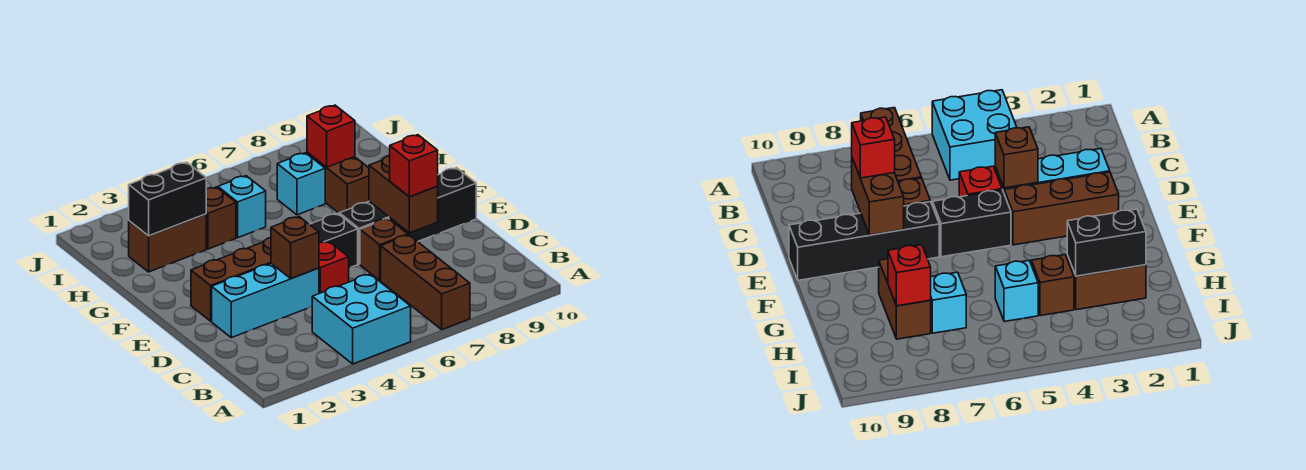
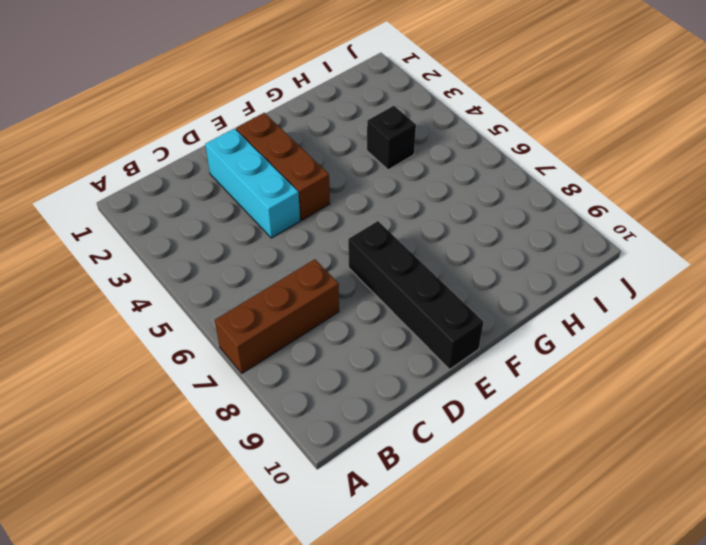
black 1x1 brick [367,106,416,170] -> brown 1x1 brick [206,187,236,249]
none -> cyan 2x2 brick [312,274,411,364]
none -> red 1x1 brick [319,241,349,294]
none -> brown 1x1 brick [360,219,408,280]

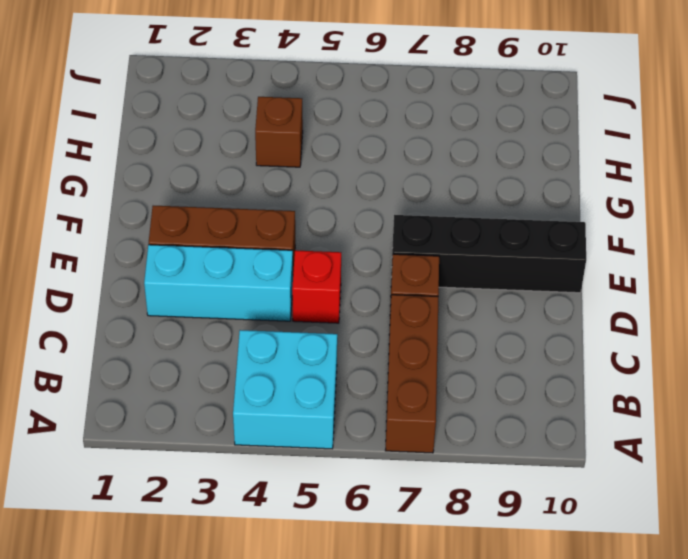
none -> black 1x2 brick [309,213,358,268]
none -> brown 1x2 brick [307,152,369,213]
none -> brown 1x2 brick [129,214,206,272]

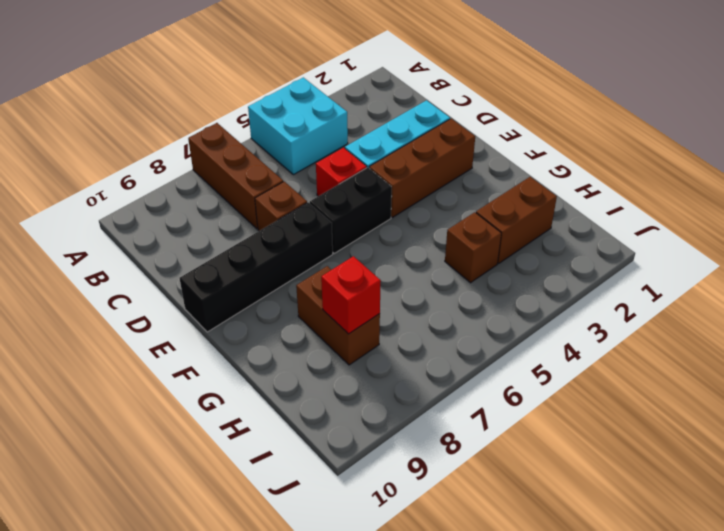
none -> cyan 1x1 brick [218,176,266,238]
none -> cyan 1x1 brick [277,153,325,215]
none -> brown 1x1 brick [271,217,319,279]

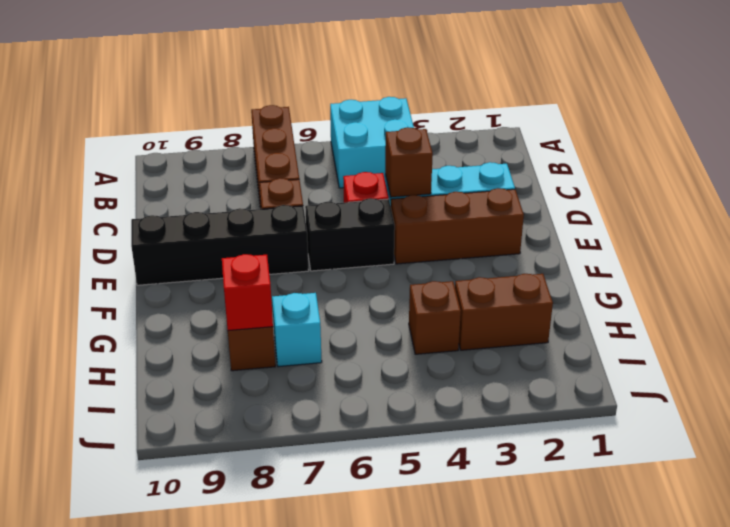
none -> cyan 1x1 brick [218,176,266,238]
none -> brown 1x2 brick [369,156,438,233]
none -> black 1x2 brick [129,162,206,236]

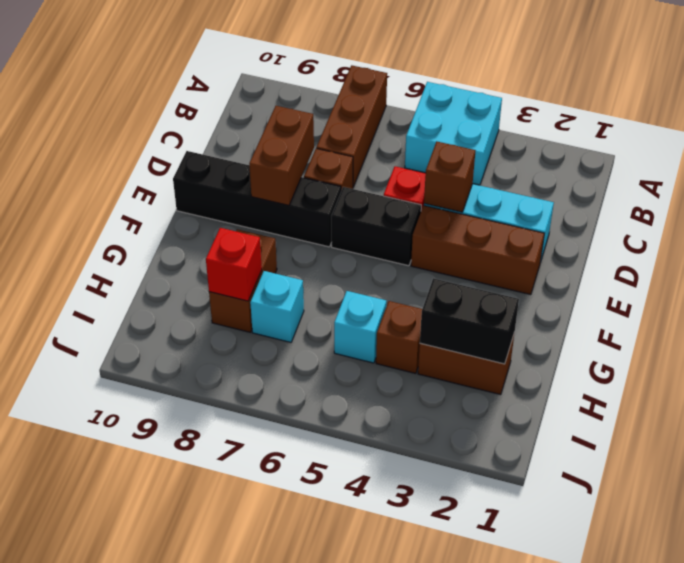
none -> red 1x1 brick [389,135,438,197]

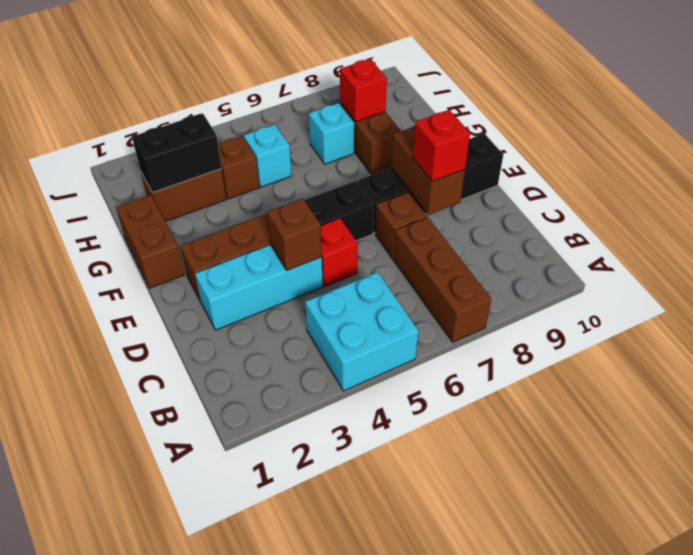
brown 1x2 brick [116,195,184,288] -> none

